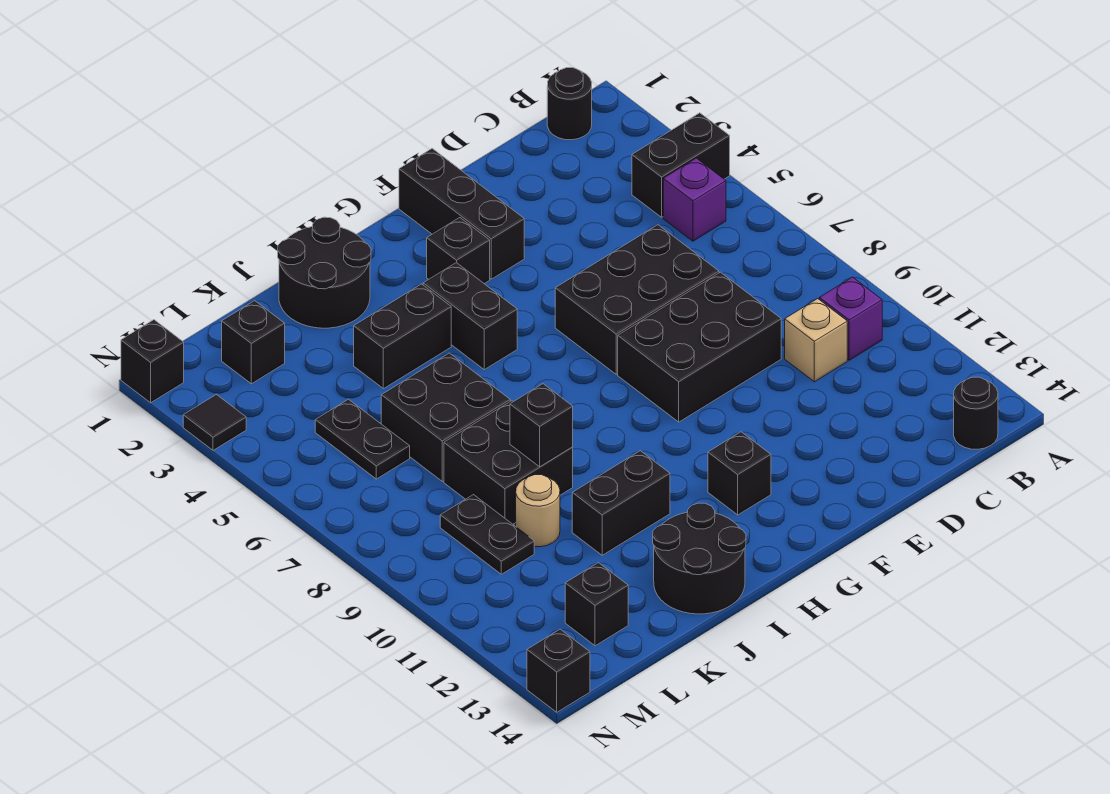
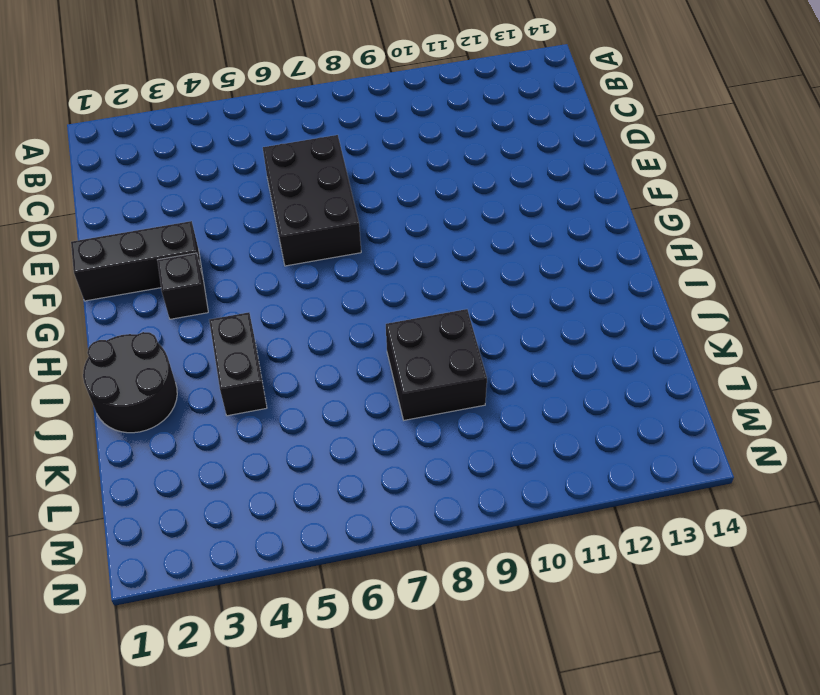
none -> black 1x2 brick [632,113,730,217]
none -> black 1x1 round brick [547,68,592,140]
none -> purple 1x1 brick [663,158,726,241]

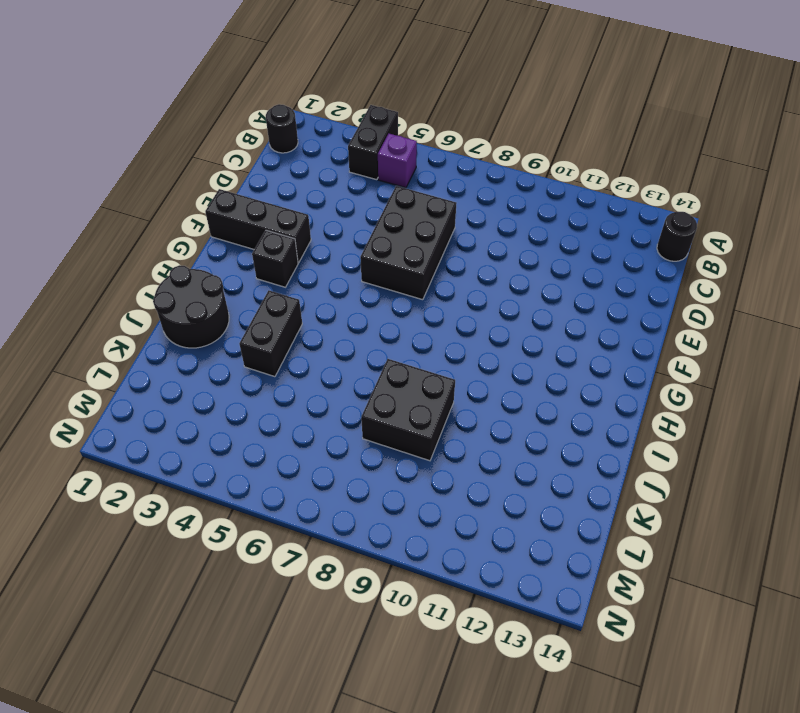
none -> purple 1x1 brick [819,277,882,360]
none -> tan 1x1 brick [785,299,847,382]
none -> black 2x3 brick [618,272,781,422]

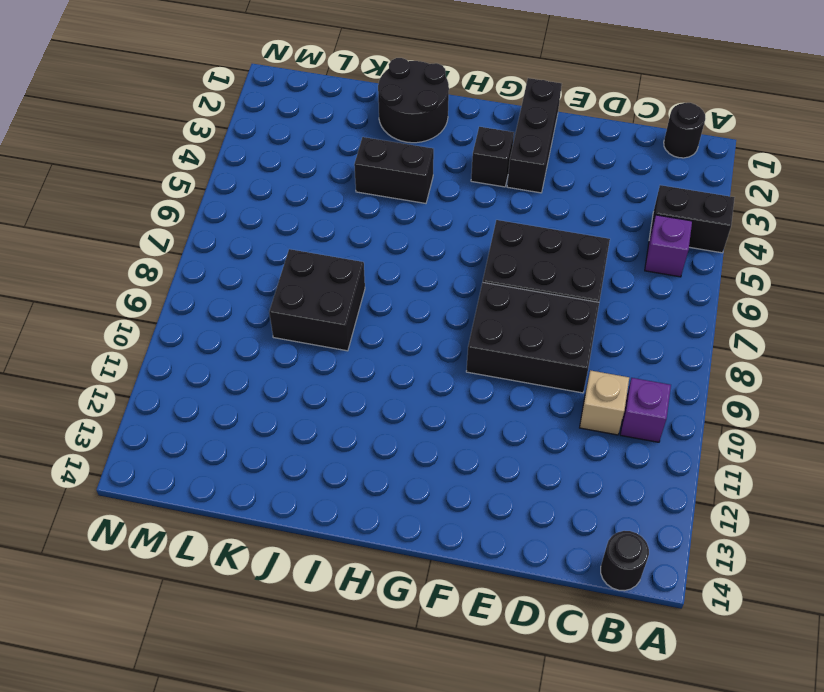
none -> black 1x1 brick [708,432,771,515]
none -> black 1x2 brick [423,263,517,370]
none -> black 1x2 brick [572,451,670,555]

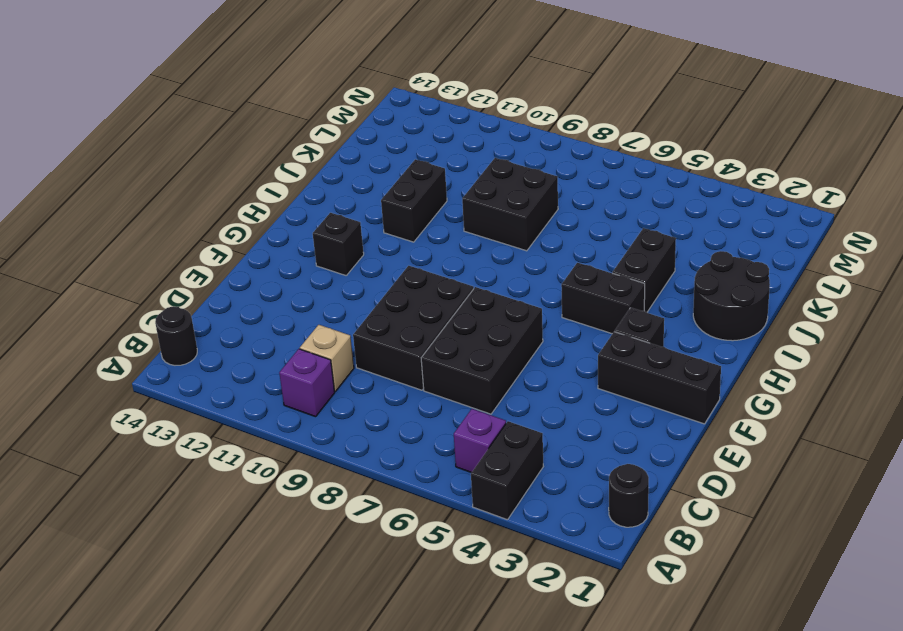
none -> black 2x2 round brick [653,503,746,614]
none -> black 2x2 brick [381,353,510,481]
none -> tan 1x1 round brick [516,475,560,547]

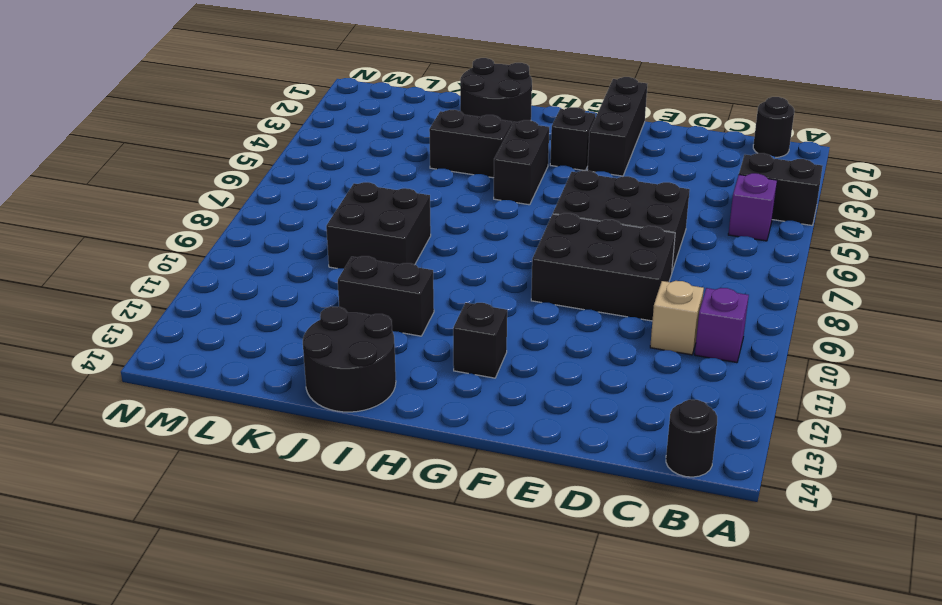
none -> black 2x2 brick [381,353,510,481]
none -> tan 1x1 round brick [516,475,560,547]
none -> black 1x1 brick [222,301,285,384]

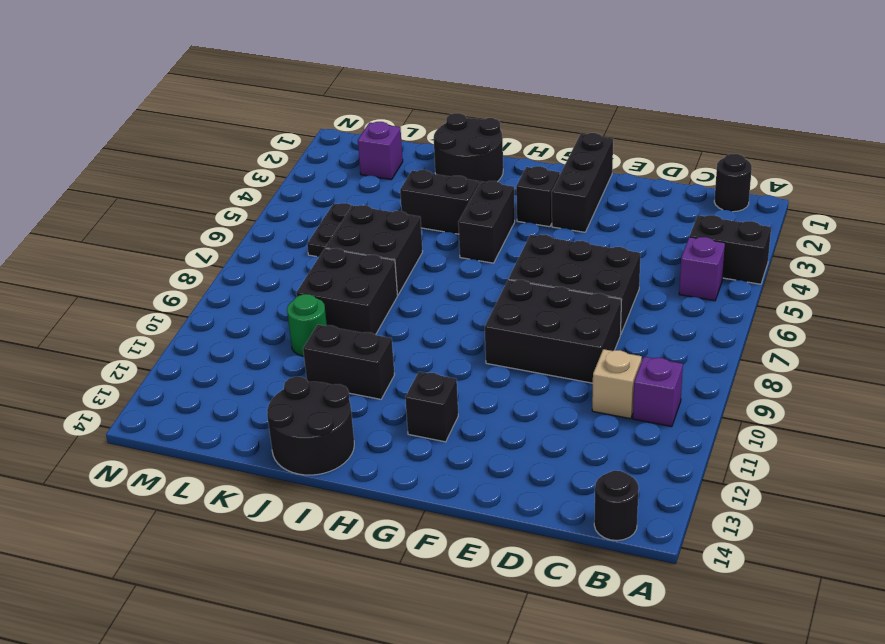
green 1x1 round brick [287,294,327,356] -> tan 1x1 round brick [516,475,560,547]
purple 1x1 brick [358,122,403,180] -> black 1x1 brick [222,301,285,384]
none -> black 1x2 plate [440,495,534,574]
none -> black 1x1 brick [565,563,628,646]
none -> black 1x1 brick [121,320,184,403]

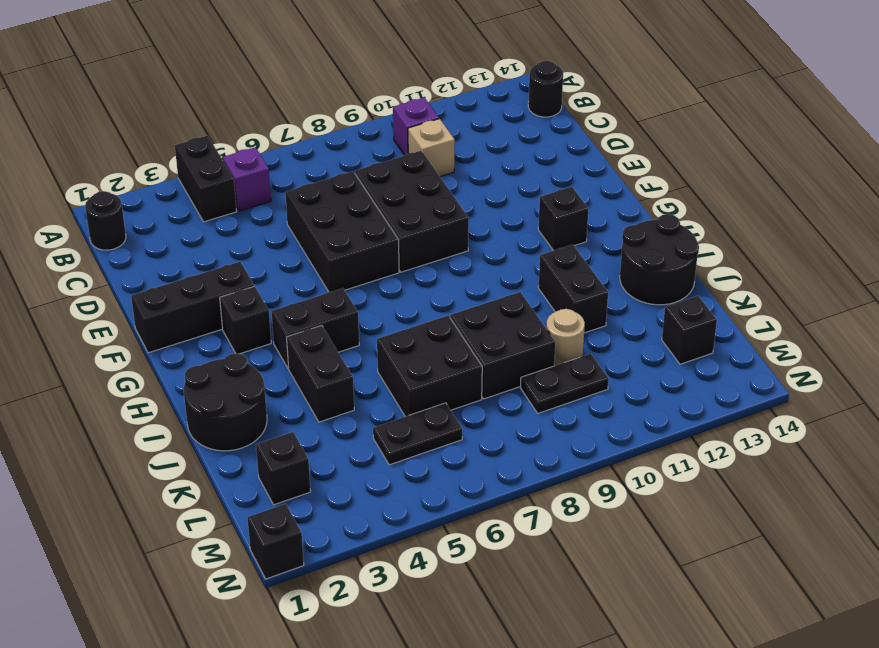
none -> black 1x1 tile [183,395,246,450]
none -> black 1x1 brick [527,629,590,712]
none -> black 1x1 brick [510,384,573,467]

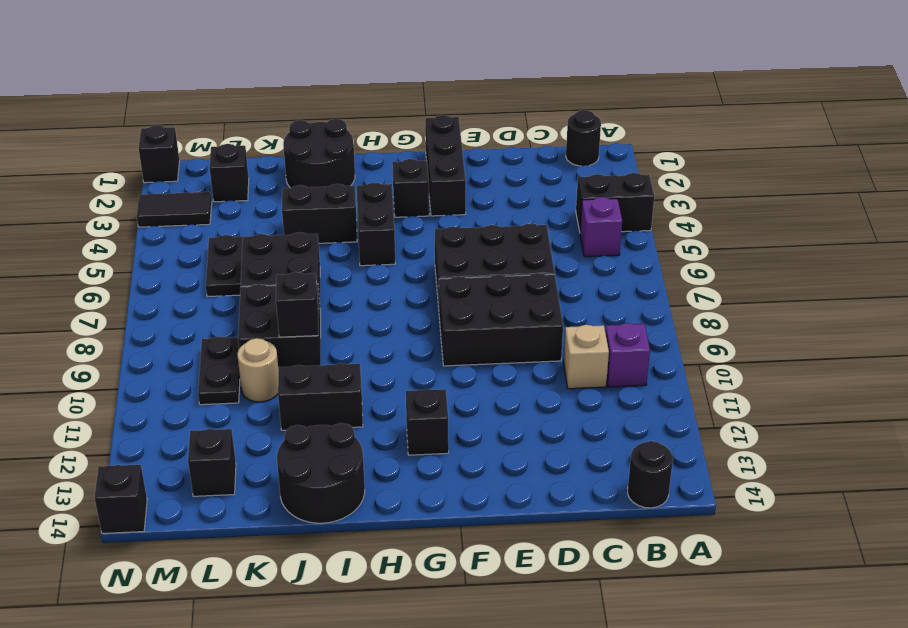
black 1x2 tile [137,192,212,227] -> black 1x1 tile [183,395,246,450]

